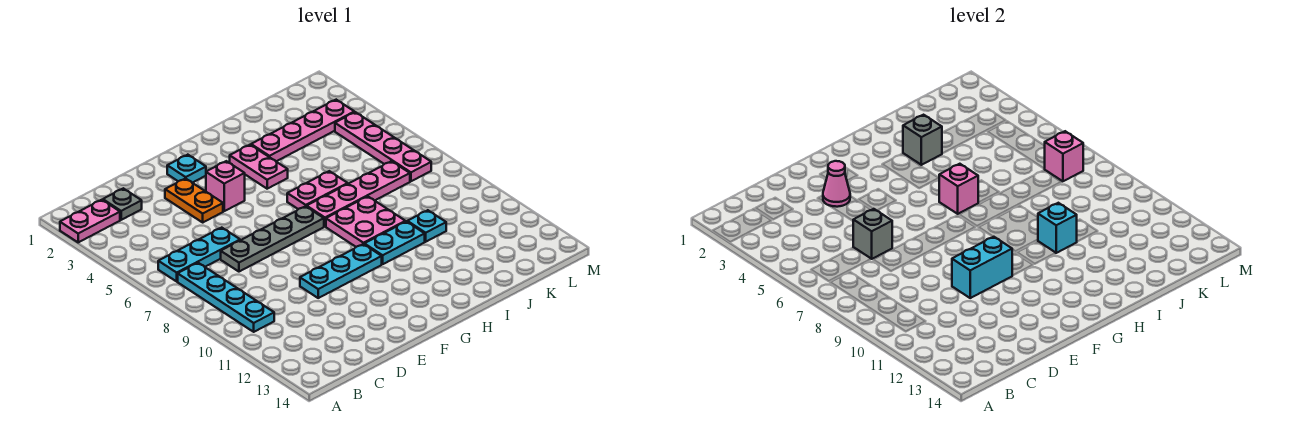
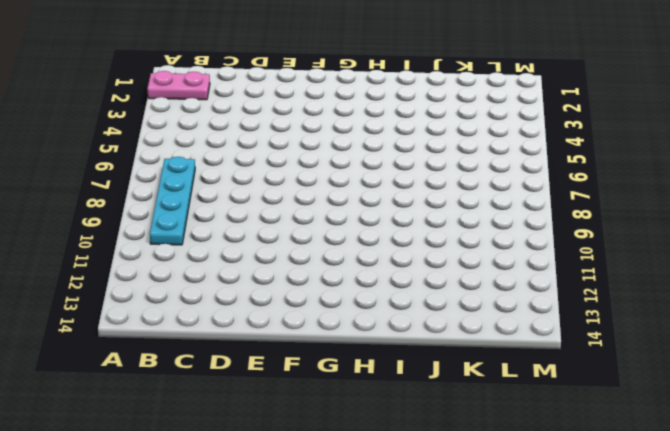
none -> cyan 1x3 plate [158,228,240,281]
none -> grey 1x1 plate [103,188,142,220]
none -> grey 1x4 plate [221,206,324,272]

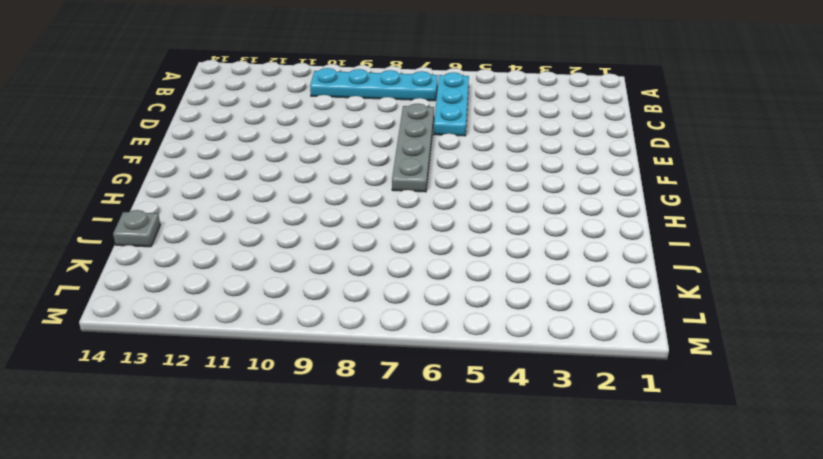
grey 1x1 plate [113,210,160,247] -> grey 1x1 plate moved to [103,188,142,220]
none -> pink 1x2 plate [60,200,120,242]
none -> orange 1x2 plate [165,178,223,222]
none -> cyan 1x3 plate [300,244,382,298]

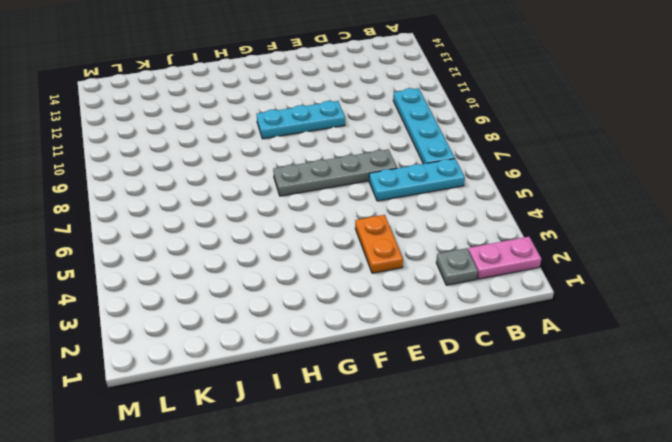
none -> cyan 1x1 plate [167,155,206,183]
none -> pink 1x1 brick [206,161,245,211]
none -> pink 1x2 plate [230,145,288,189]

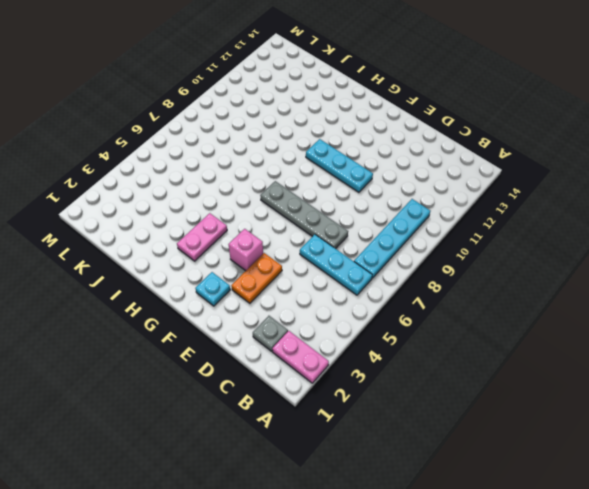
none -> pink 1x2 plate [287,171,348,209]
none -> pink 1x4 plate [307,161,410,226]
none -> pink 2x2 plate [326,196,405,247]

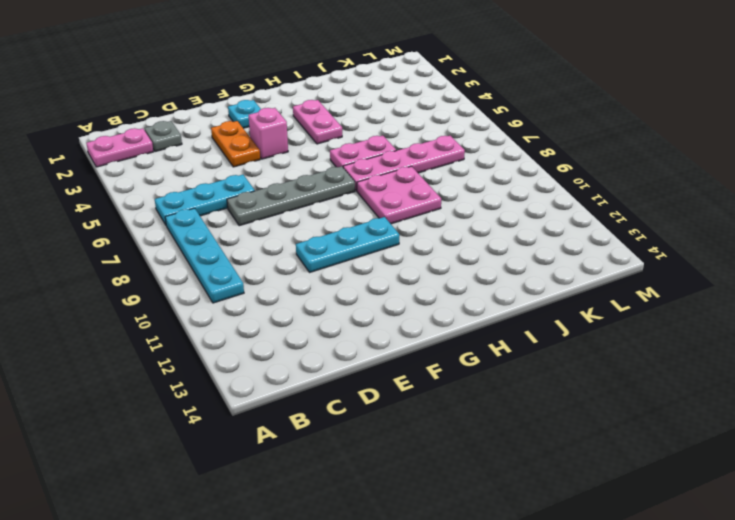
none -> cyan 1x2 plate [364,222,425,264]
none -> pink 1x4 plate [251,100,354,162]
none -> cyan 1x1 plate [407,210,446,242]

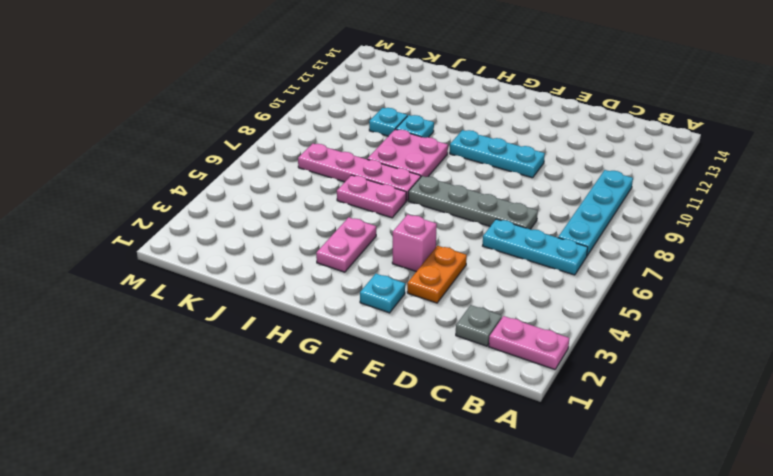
cyan 1x1 plate [396,115,434,138] -> cyan 1x2 plate [364,222,425,264]
none -> pink 1x4 plate [251,100,354,162]
none -> pink 1x4 plate [335,112,431,181]
none -> grey 1x1 brick [853,209,892,259]

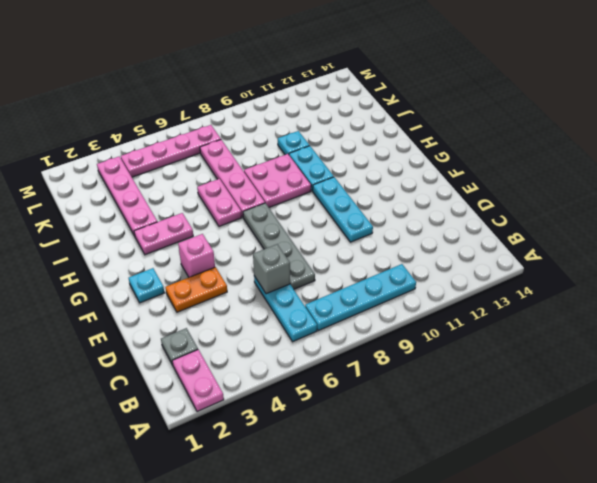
none -> pink 1x1 cone [823,161,850,207]
none -> cyan 1x2 brick [952,237,1012,298]
none -> pink 1x1 brick [939,164,978,214]

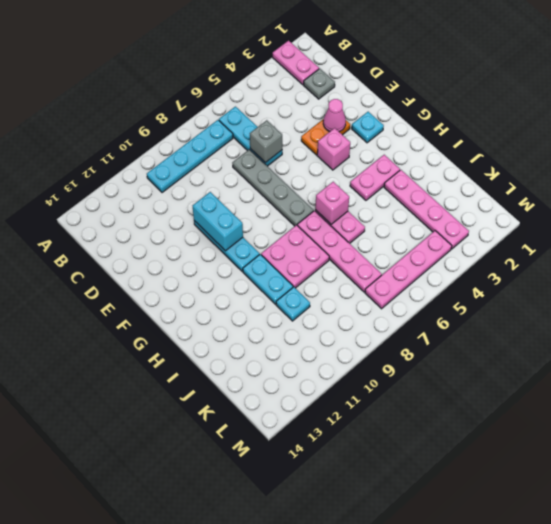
none -> grey 1x1 brick [903,115,942,165]
none -> cyan 1x1 brick [1038,203,1077,253]
none -> pink 1x1 brick [1045,131,1083,181]

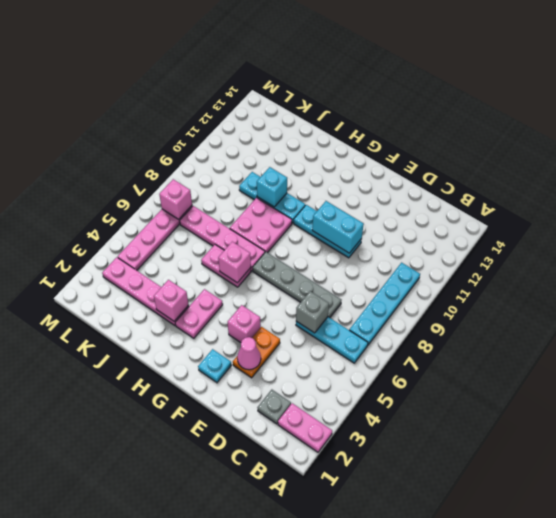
pink 1x1 brick [154,280,189,321] -> grey 1x1 brick [903,115,942,165]

